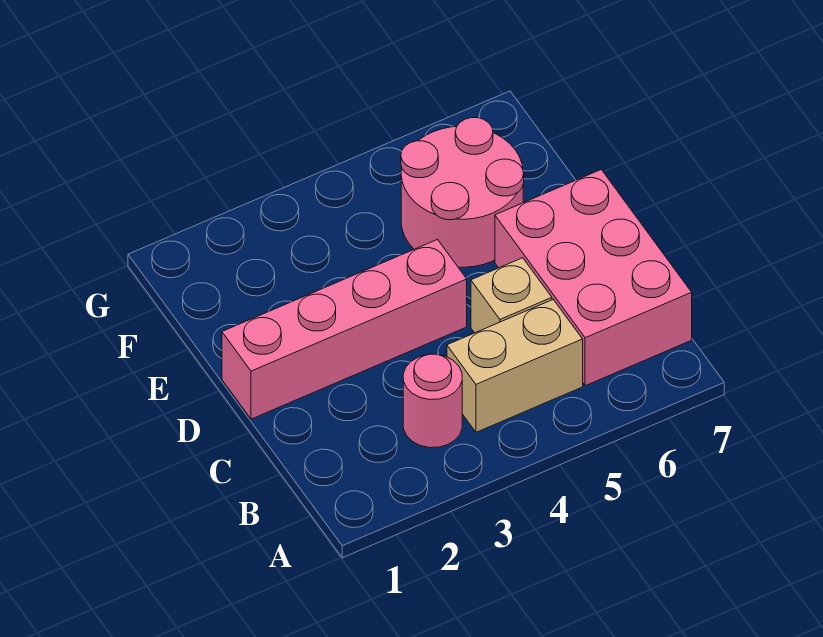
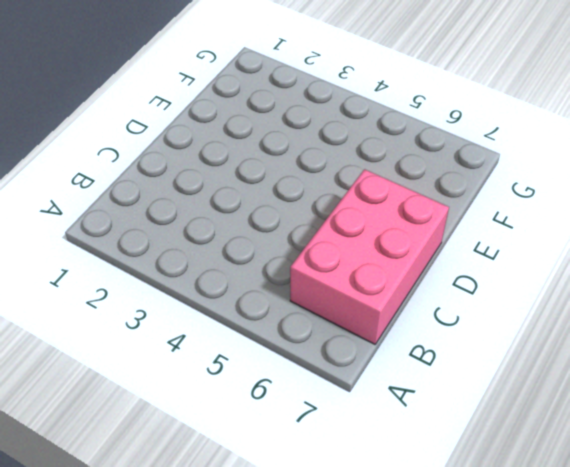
none -> pink 1x1 round brick [403,354,462,448]
none -> tan 1x2 brick [447,300,583,432]

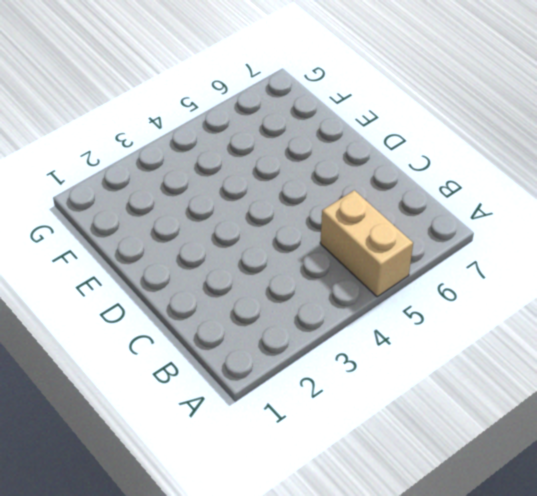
tan 1x2 brick [320,190,413,297] -> tan 1x2 brick turned to [447,300,583,432]
none -> pink 1x1 round brick [403,354,462,448]
none -> pink 2x3 brick [495,170,692,386]

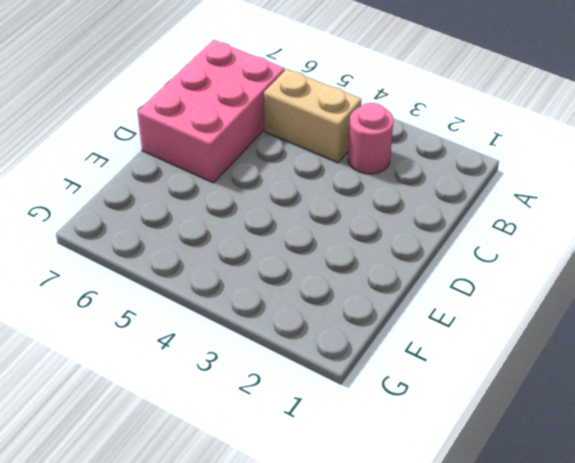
none -> tan 1x1 brick [471,258,552,333]
none -> pink 1x4 brick [222,240,467,419]

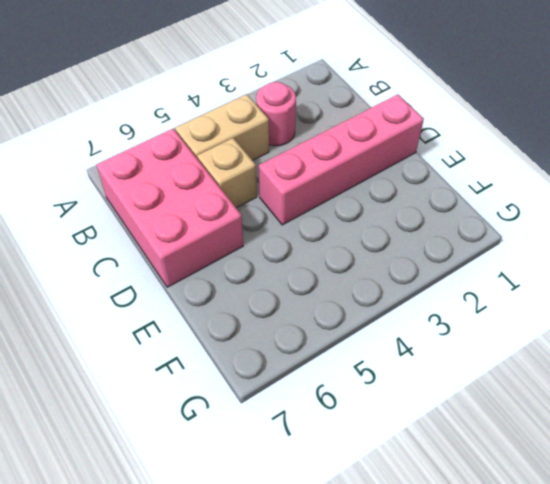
none -> pink 2x2 round brick [401,118,524,267]

